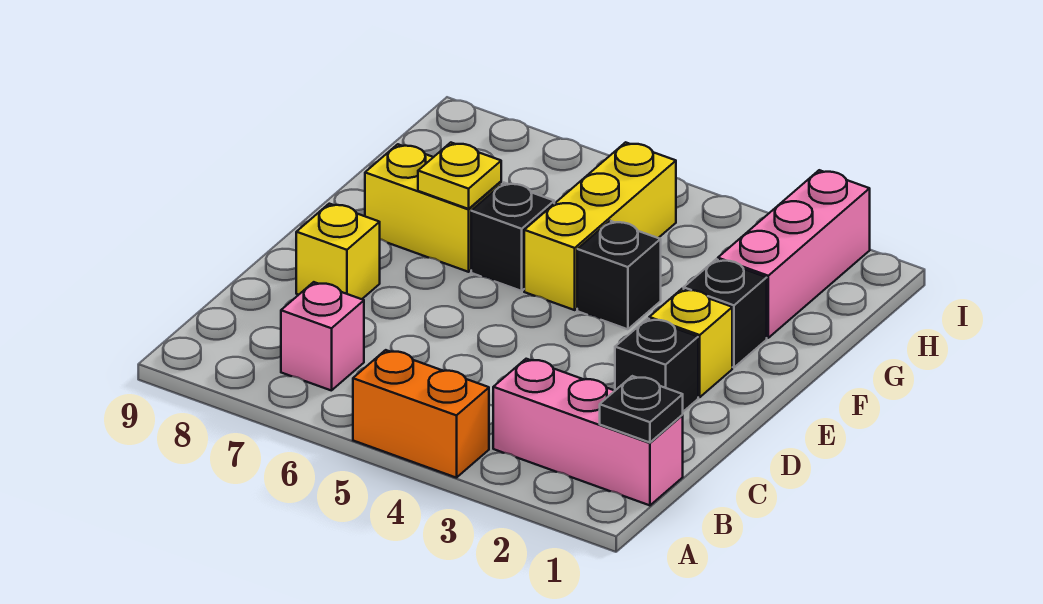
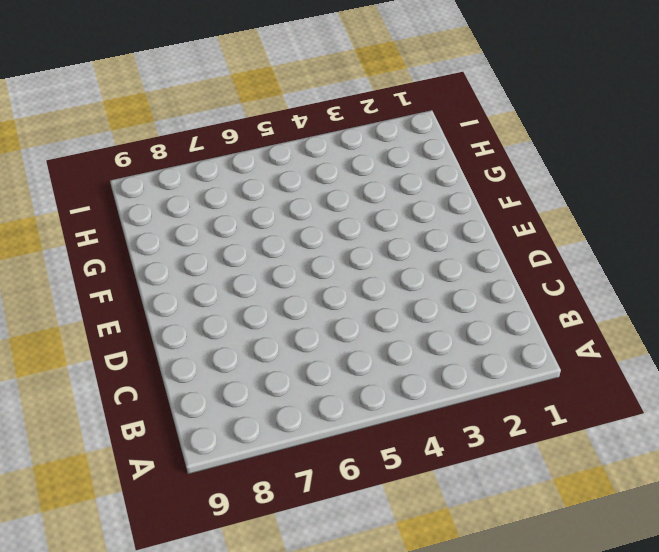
none -> orange 1x2 brick [353,350,489,478]
none -> pink 1x3 brick [493,359,683,505]
none -> pink 1x1 brick [281,282,364,391]

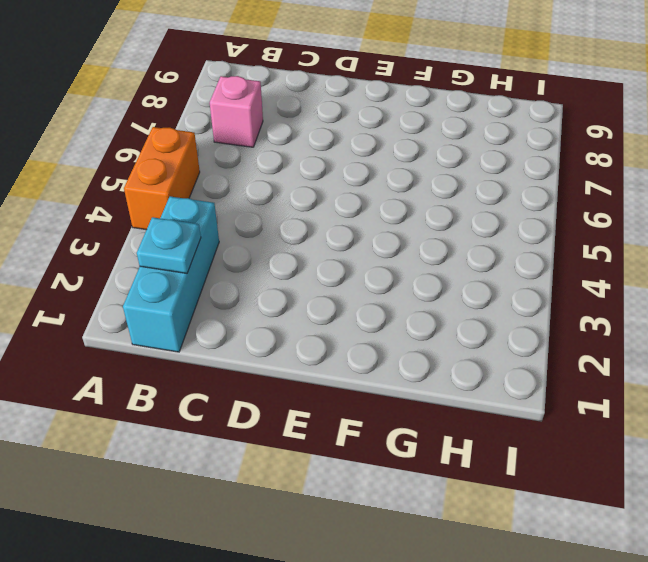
cyan 1x3 brick [123,196,219,352] -> pink 1x3 brick [493,359,683,505]
cyan 1x1 plate [137,217,201,273] -> none
none -> black 1x1 brick [615,319,698,412]
none -> yellow 1x1 brick [296,204,380,299]
none -> yellow 1x1 brick [649,289,732,397]

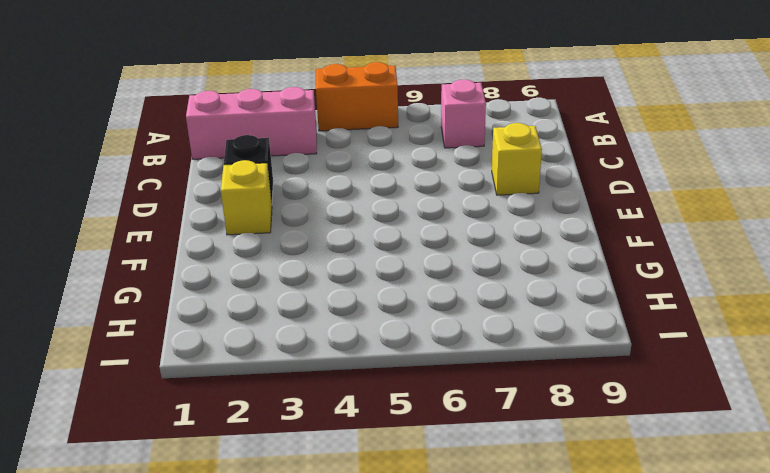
none -> black 1x1 brick [684,259,767,368]
none -> black 1x1 brick [577,221,661,329]
none -> yellow 1x3 brick [524,142,676,310]

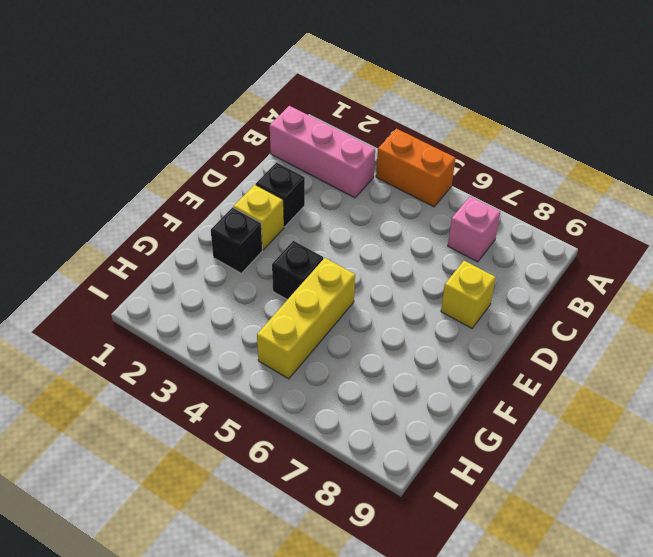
none -> black 1x1 brick [471,183,554,291]
none -> yellow 1x2 brick [365,144,501,272]
none -> pink 1x3 brick [718,170,870,338]

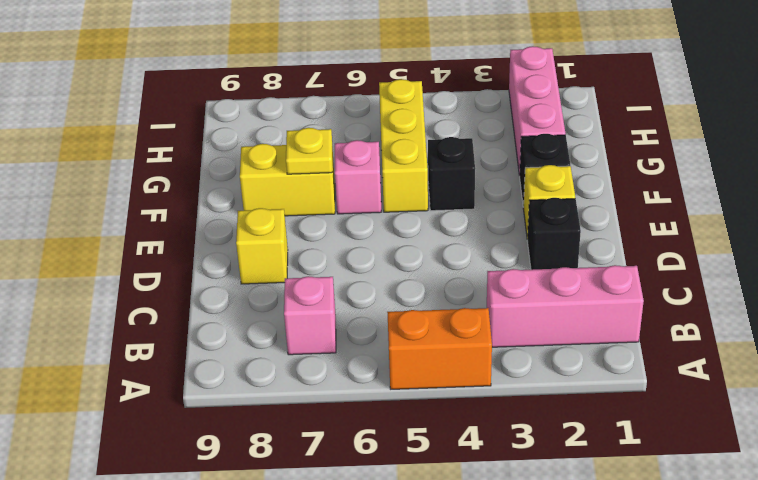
pink 1x1 brick [335,140,382,214] -> black 1x1 brick [471,183,554,291]
none -> black 1x1 plate [600,376,683,443]

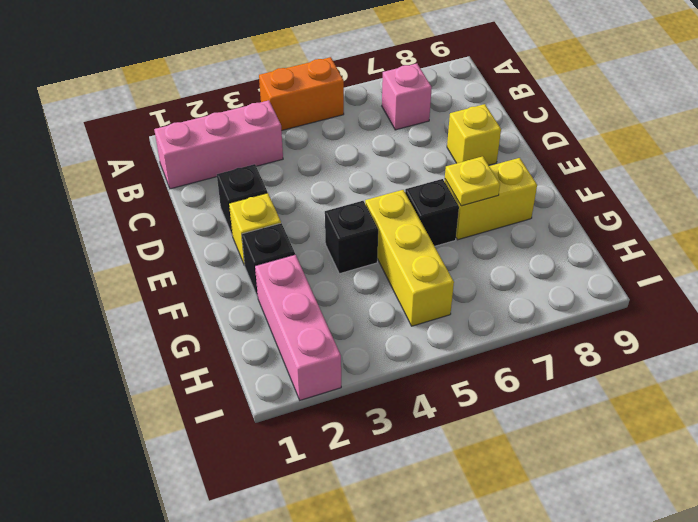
none -> black 1x1 plate [600,376,683,443]

